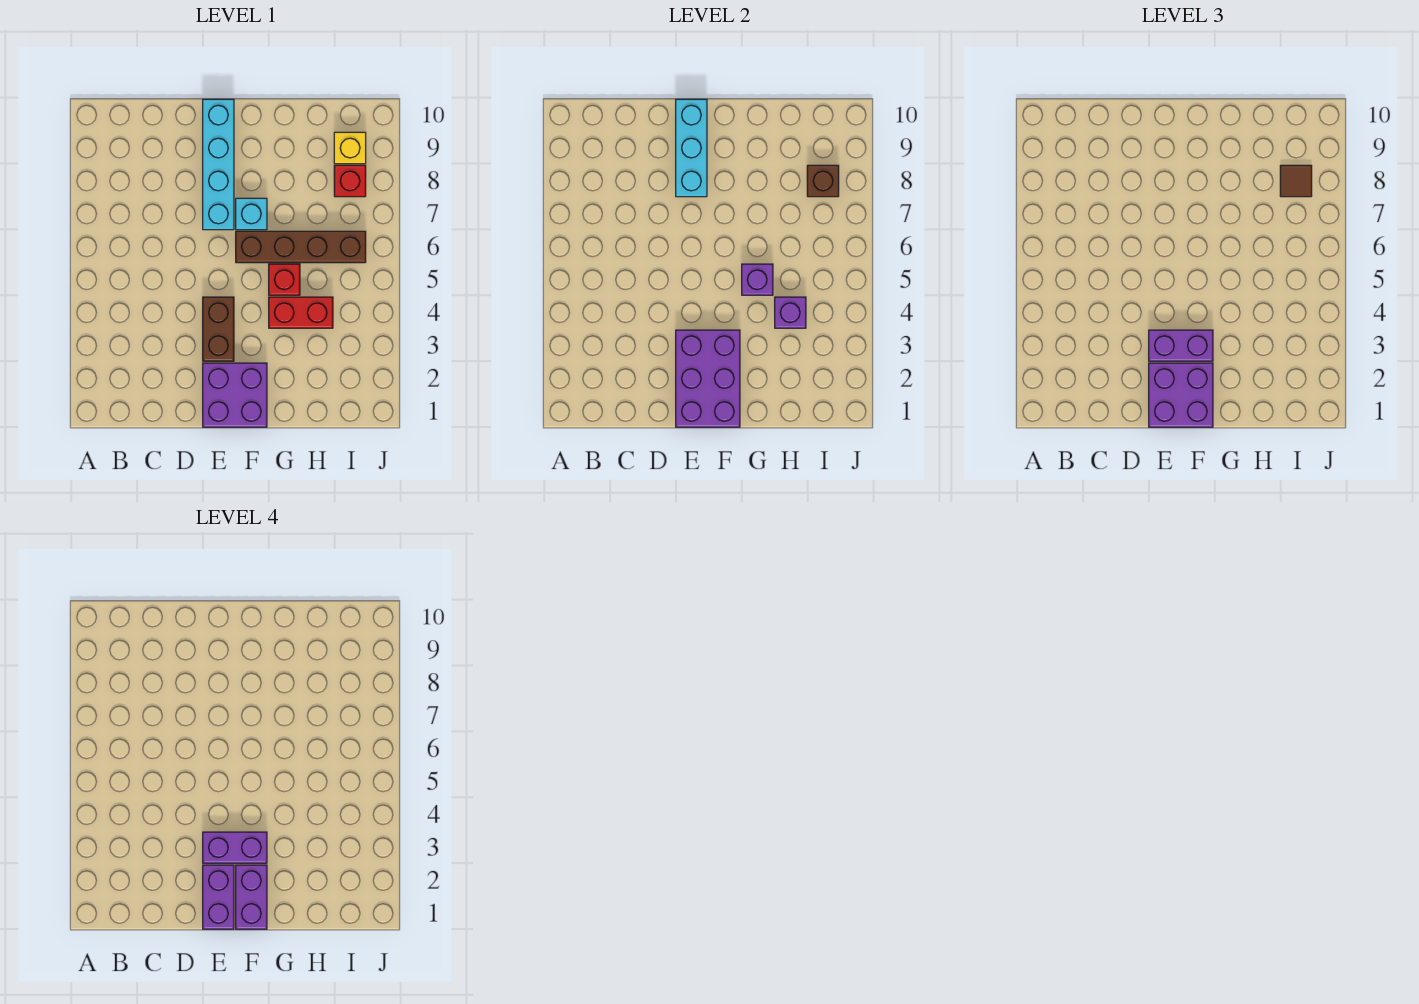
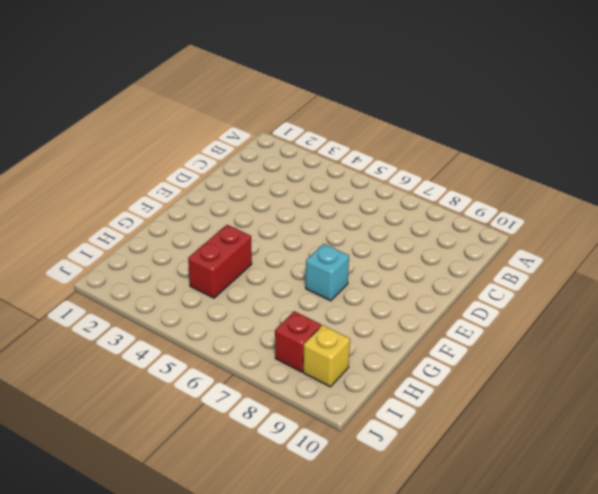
none -> purple 2x2 brick [203,363,267,427]
none -> brown 1x2 brick [203,297,234,361]
none -> cyan 1x4 brick [203,99,234,230]

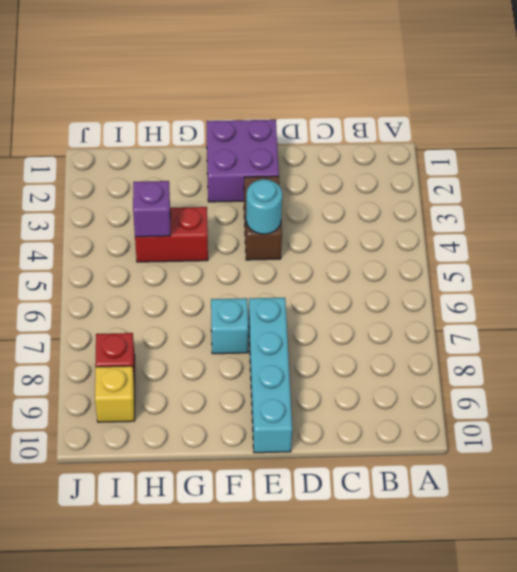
cyan 1x1 round brick [246,179,282,234] -> none
none -> brown 1x4 brick [236,231,366,263]
none -> red 1x1 brick [269,264,300,295]
none -> purple 2x3 brick [676,330,740,427]

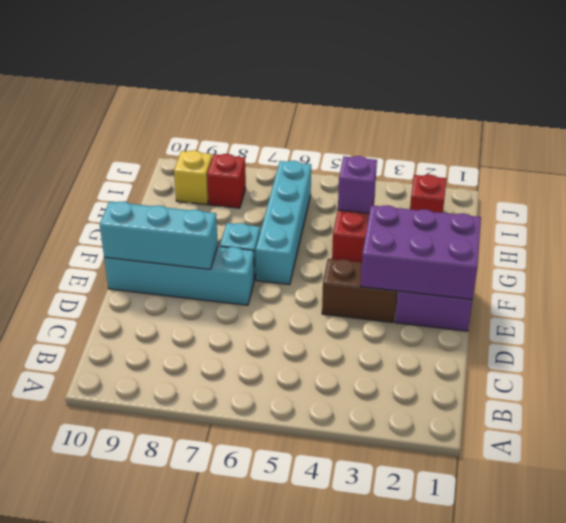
cyan 1x4 brick [256,161,311,285] -> brown 1x4 brick [236,231,366,263]
red 1x1 brick [410,175,446,213] -> red 1x1 brick moved to [269,264,300,295]
none -> purple 1x1 brick [742,264,773,295]
none -> brown 1x1 brick [807,165,839,197]
none -> purple 2x2 brick [1149,363,1213,427]

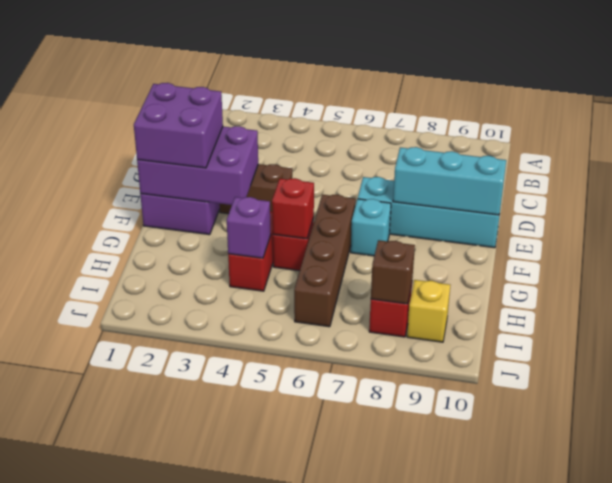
red 1x1 brick [272,178,314,239] -> purple 1x1 brick [742,264,773,295]
none -> purple 1x2 brick [1149,330,1213,361]
none -> brown 1x1 tile [1280,165,1312,197]
none -> purple 1x2 brick [203,865,234,929]

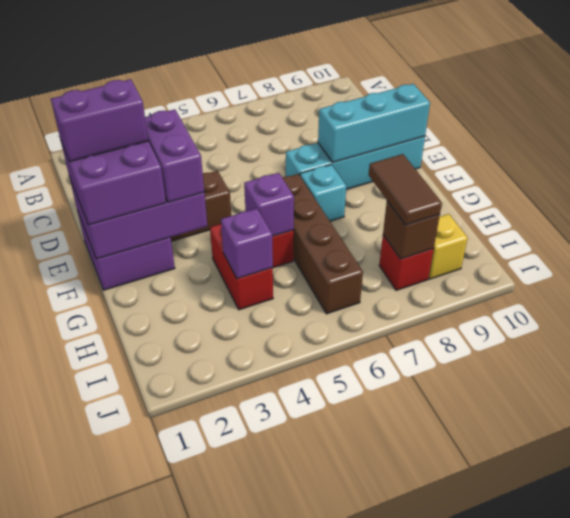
brown 1x2 tile [369,154,442,225] -> brown 1x1 tile [1280,165,1312,197]
none -> purple 1x2 brick [203,832,267,863]
none -> purple 1x2 brick [236,865,267,929]

